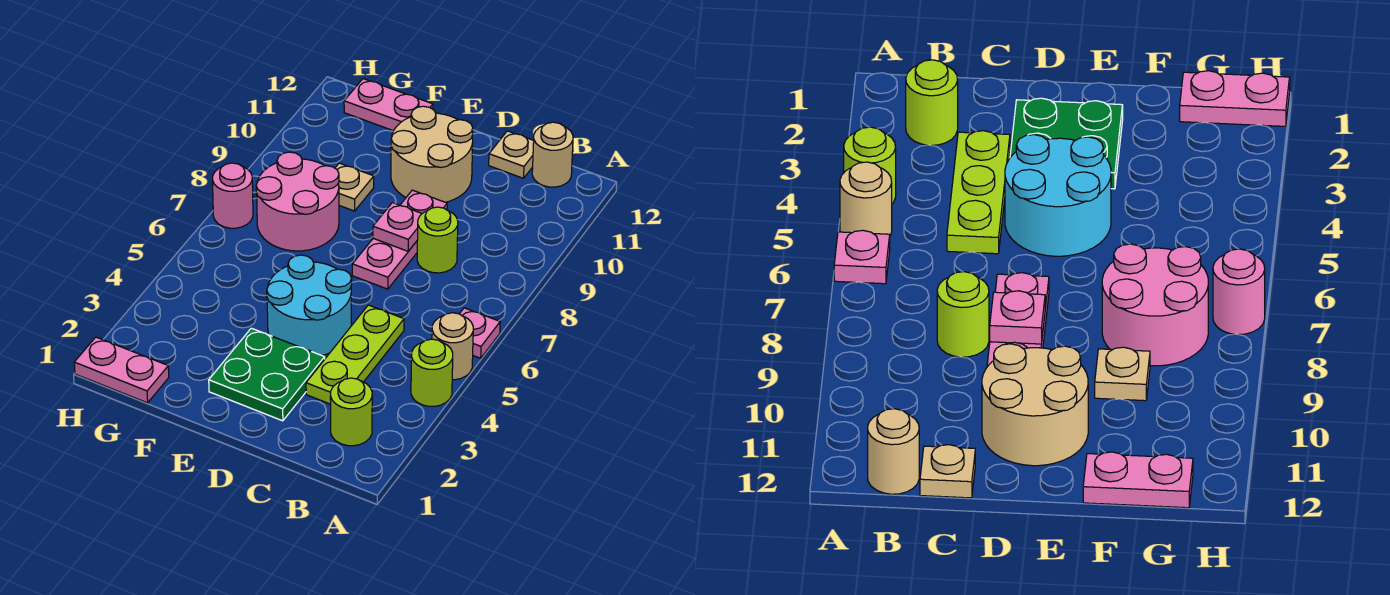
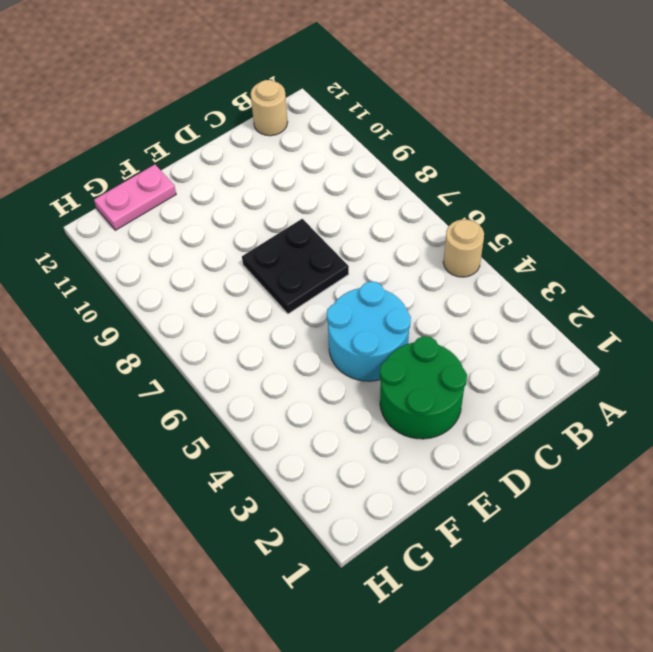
green 2x2 round brick [380,336,467,439] -> green 2x2 plate [209,328,325,421]
black 2x2 plate [242,219,349,314] -> pink 1x3 plate [352,190,447,289]
none -> lime 1x1 round brick [411,339,453,406]
none -> pink 1x1 plate [460,308,500,358]
none -> lime 1x1 round brick [330,378,372,446]

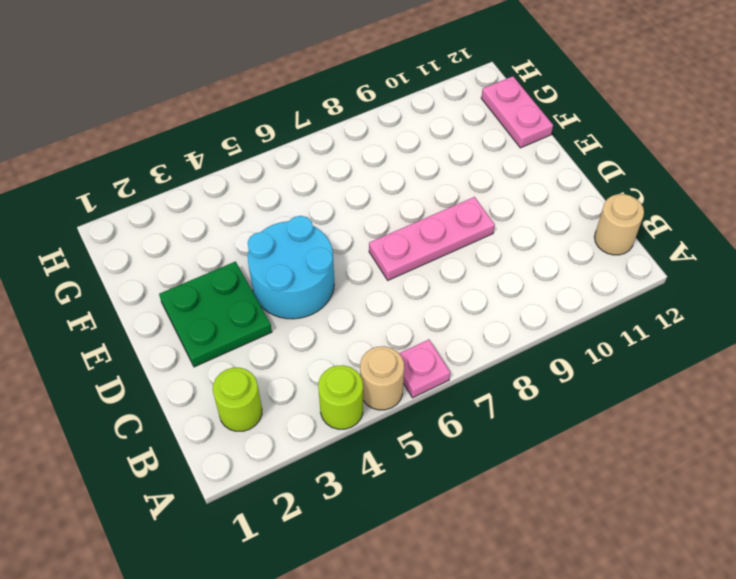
none -> lime 1x3 plate [306,305,404,404]
none -> lime 1x1 round brick [417,207,458,273]
none -> tan 1x1 plate [489,131,534,178]

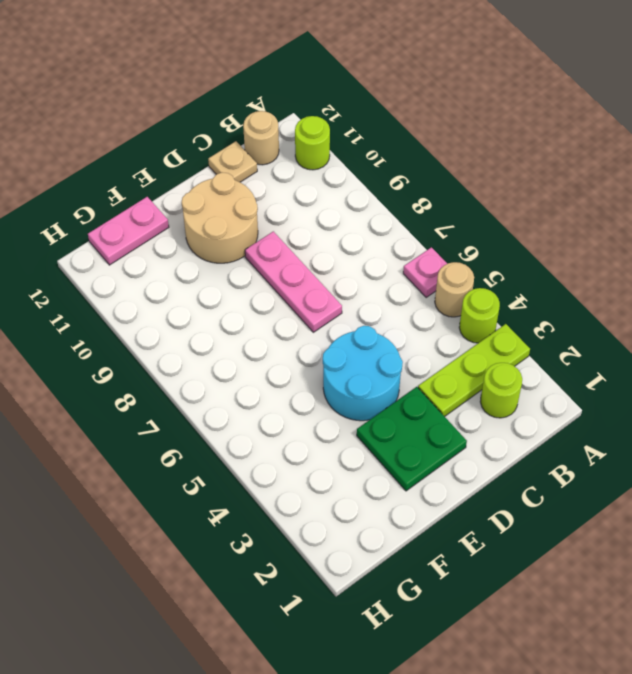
lime 1x3 plate [418,324,530,416] -> lime 1x3 plate turned to [306,305,404,404]
lime 1x1 round brick [295,116,330,170] -> lime 1x1 round brick moved to [417,207,458,273]
none -> pink 2x2 round brick [256,152,339,251]
none -> tan 1x1 plate [335,163,374,211]
none -> pink 1x2 plate [74,337,169,403]

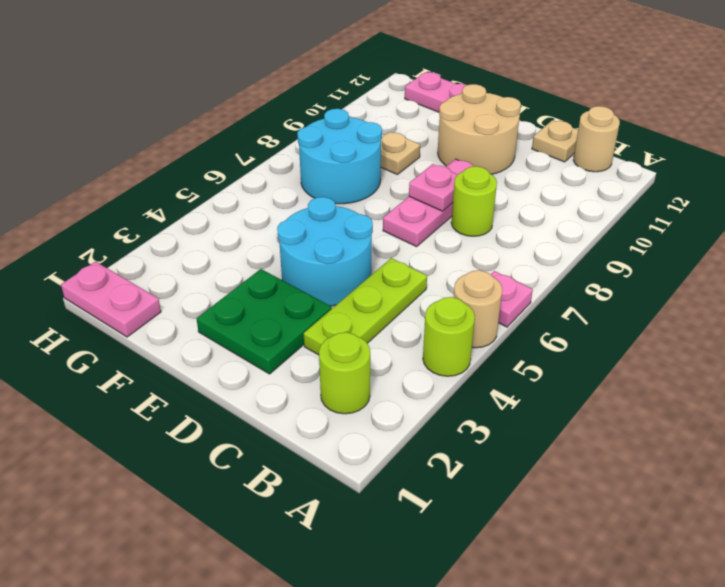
cyan 2x2 round brick [297,109,382,204] -> pink 2x2 round brick [256,152,339,251]
none -> pink 1x1 round brick [212,163,253,228]

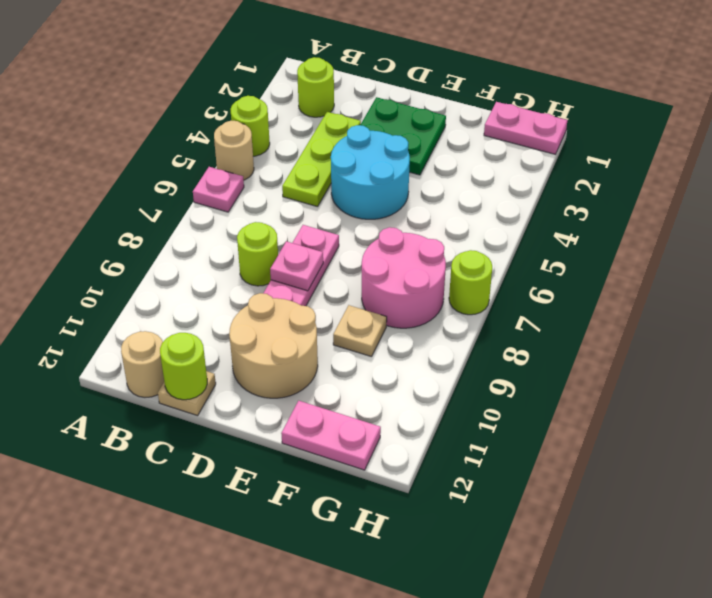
lime 1x1 round brick [160,333,207,400] -> none
lime 1x1 round brick [449,250,492,315] -> pink 1x1 round brick [212,163,253,228]

